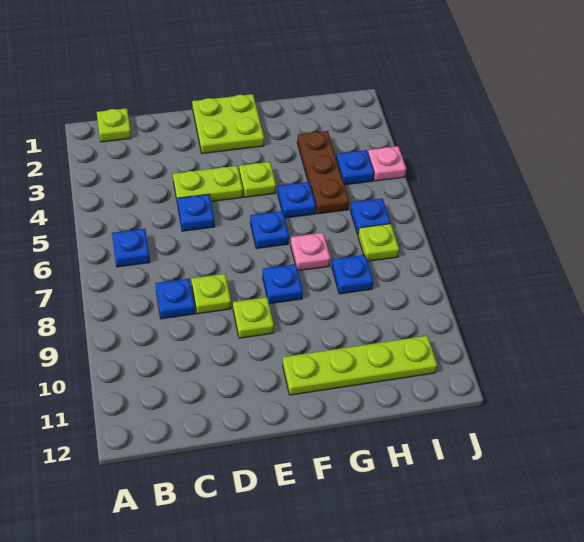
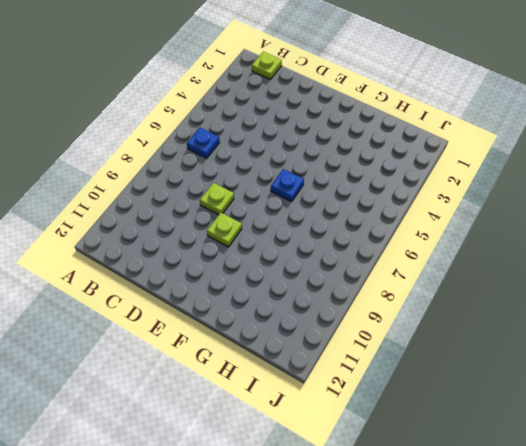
none -> blue 1x1 plate [155,279,195,319]
none -> lime 1x2 plate [173,166,243,203]
none -> blue 1x1 plate [177,194,215,231]

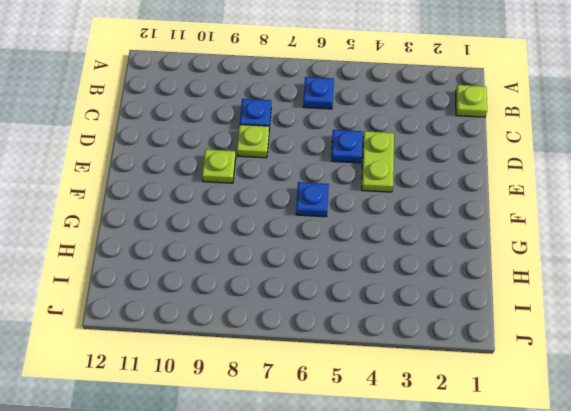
none -> lime 2x2 plate [192,94,264,154]
none -> lime 1x1 plate [239,162,276,197]
none -> blue 1x1 plate [263,264,303,304]

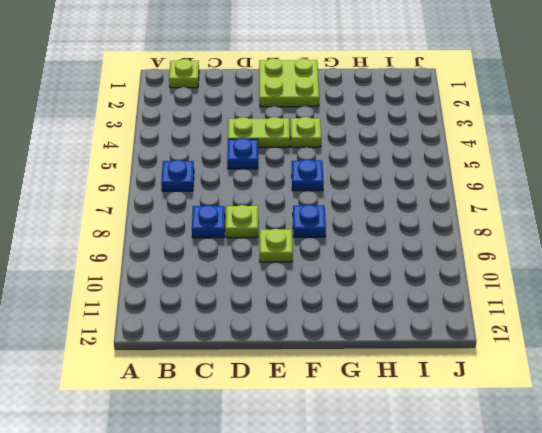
none -> lime 1x4 plate [283,336,437,395]
none -> blue 1x1 plate [278,182,316,218]
none -> pink 1x1 plate [291,233,331,271]

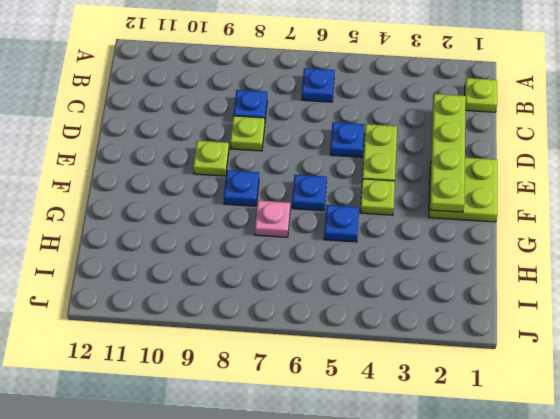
lime 1x4 plate [430,94,466,212] -> lime 1x4 plate moved to [283,336,437,395]
none -> brown 1x3 plate [297,131,349,214]
none -> blue 1x1 plate [332,255,373,294]
none -> blue 1x1 plate [336,150,374,185]

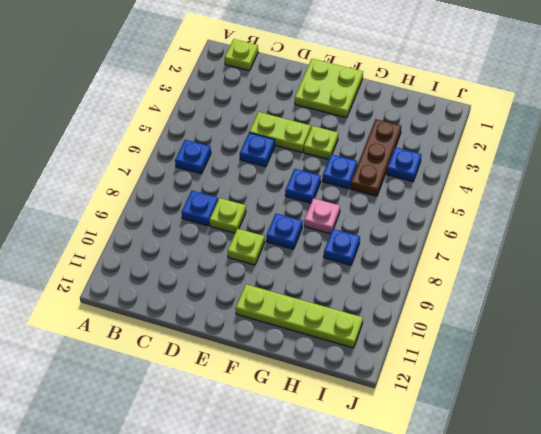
none -> blue 1x1 plate [350,198,391,234]
none -> lime 1x1 plate [358,224,399,261]
none -> pink 1x1 plate [368,146,406,181]

